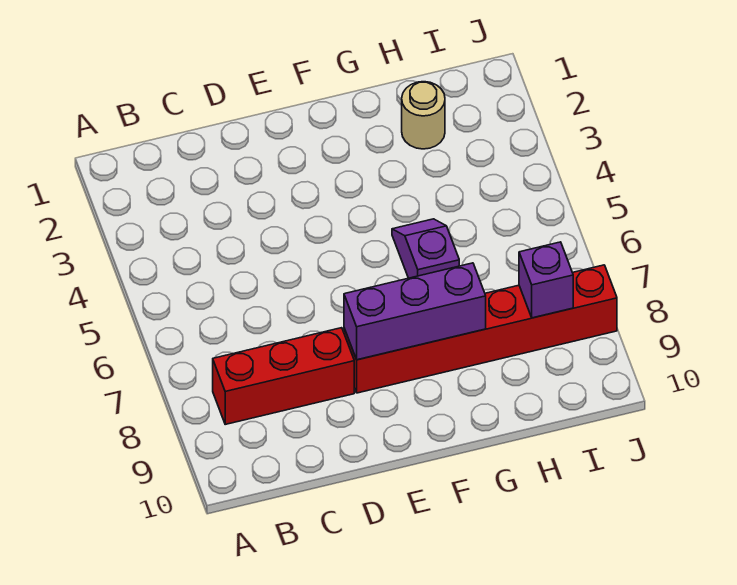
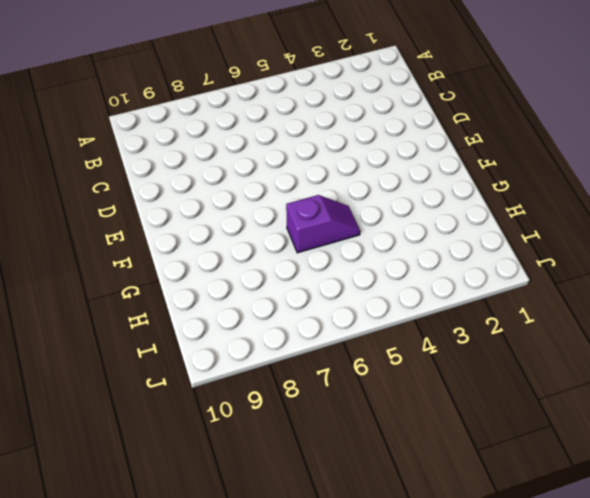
none -> red 1x3 brick [213,328,354,424]
none -> red 1x6 brick [344,265,617,393]

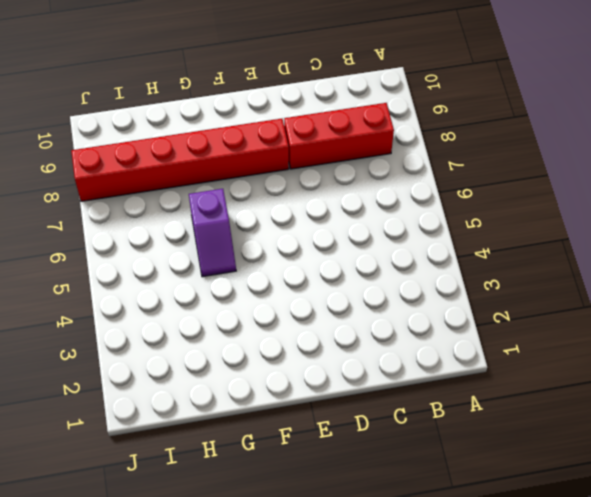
none -> tan 1x1 round brick [402,82,445,149]
none -> purple 1x3 brick [344,263,486,360]

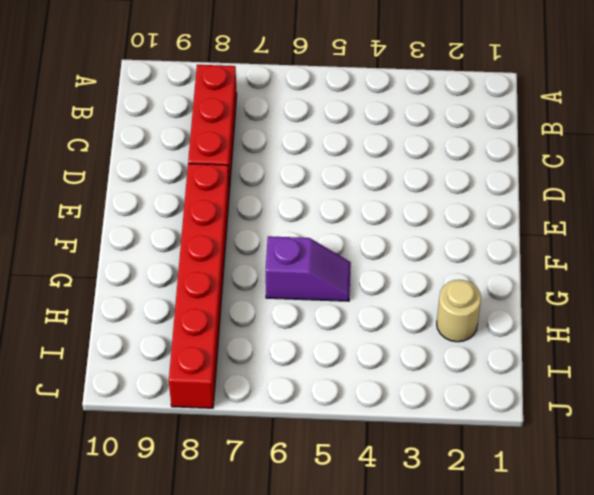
none -> purple 1x3 brick [344,263,486,360]
none -> purple 1x1 brick [519,242,573,318]

